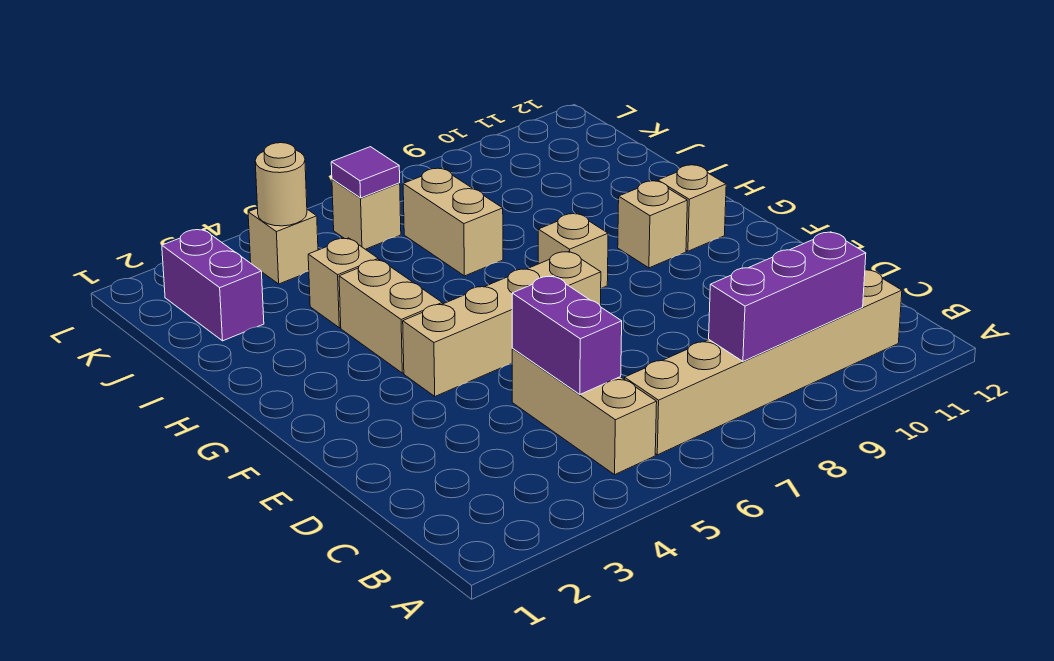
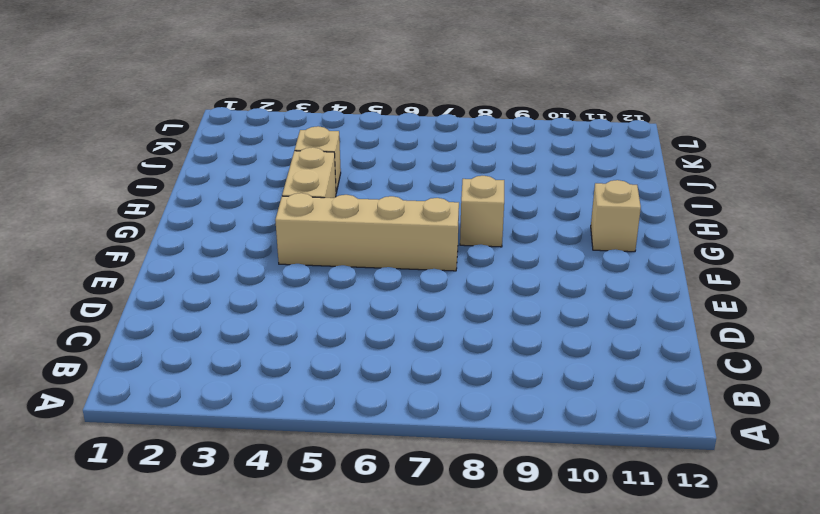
none -> tan 1x3 brick [512,349,657,475]
none -> tan 1x6 brick [625,269,902,455]
none -> tan 1x1 brick [618,181,687,268]

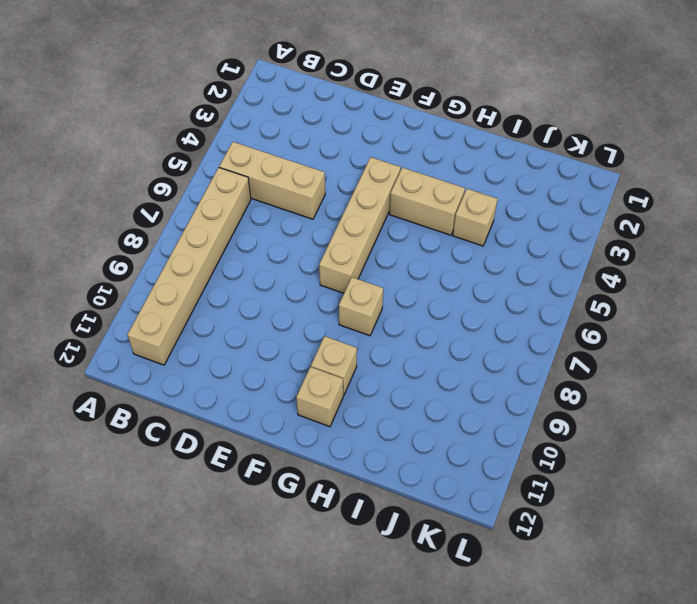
none -> tan 1x2 brick [403,168,503,276]
none -> purple 1x2 brick [162,229,264,341]
none -> tan 1x1 brick [248,208,318,284]

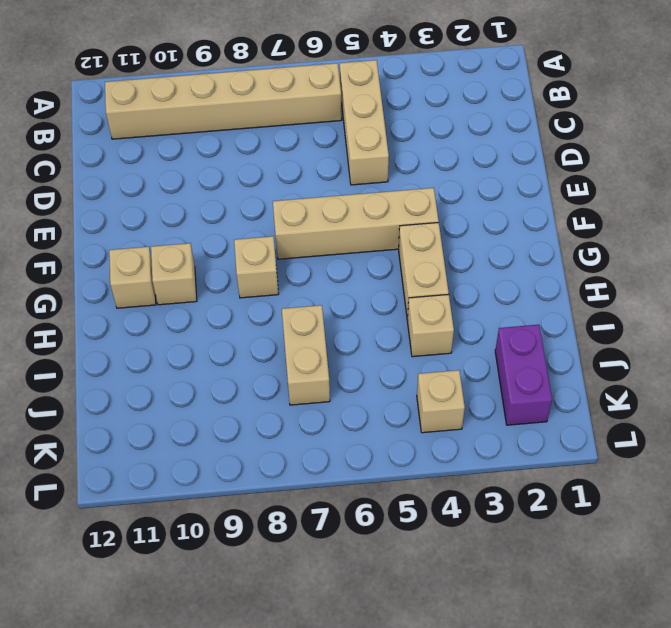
none -> tan 1x1 brick [332,179,401,249]
none -> purple 1x3 brick [709,232,866,361]
none -> purple 1x2 brick [512,276,622,394]

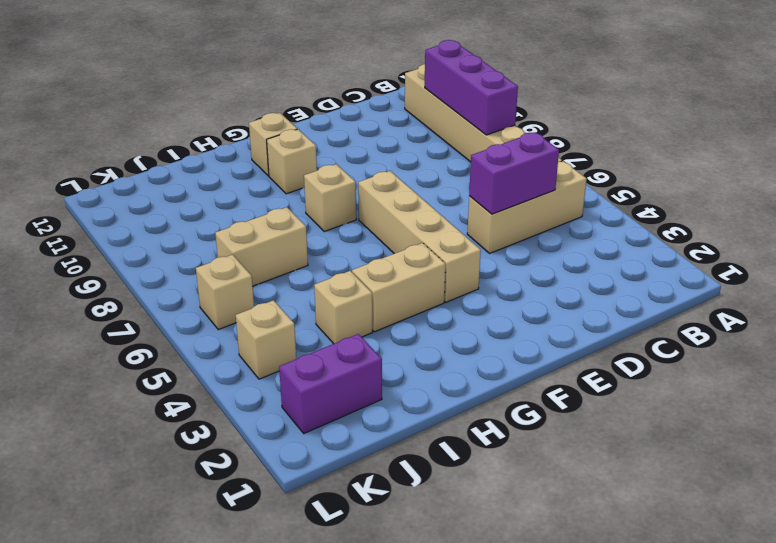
none -> tan 1x1 round brick [255,143,307,226]
none -> purple 1x1 tile [331,147,400,198]

